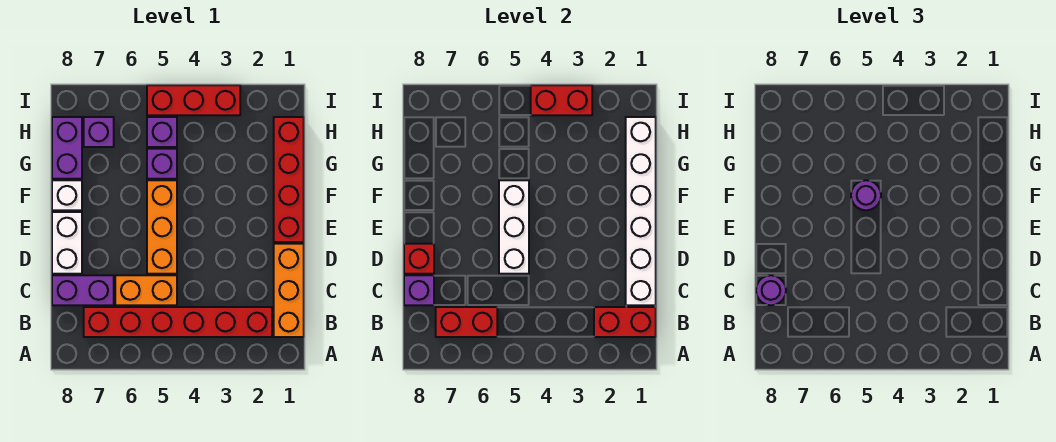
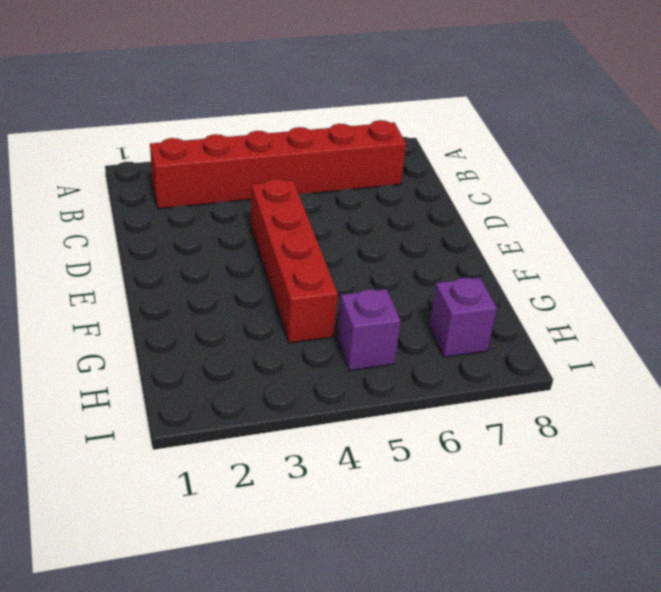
red 1x4 brick [251,179,338,343] -> red 1x4 brick moved to [274,117,304,242]
none -> orange 1x3 brick [274,244,304,337]
none -> orange 1x2 brick [115,275,177,305]
none -> purple 1x2 brick [52,275,114,305]

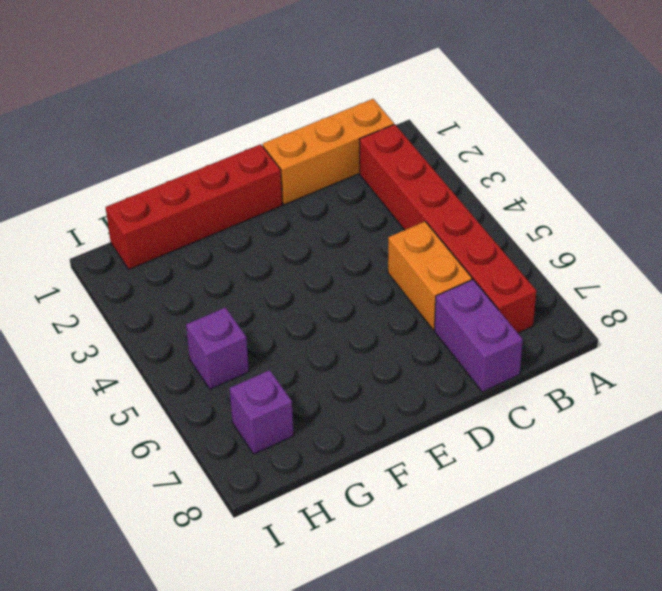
none -> orange 1x3 brick [147,180,177,274]
none -> white 1x2 brick [52,212,82,274]
none -> white 1x1 brick [52,180,82,210]

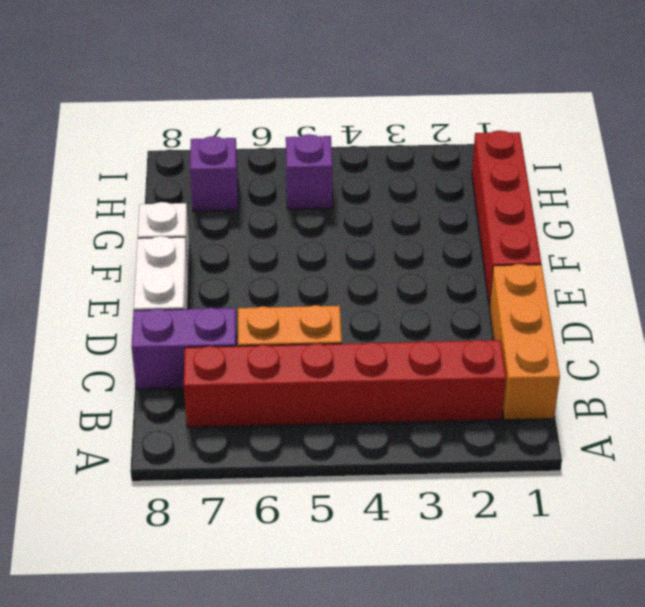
none -> orange 1x3 brick [147,180,177,274]
none -> purple 1x1 brick [147,149,177,179]
none -> purple 1x2 brick [52,117,82,179]

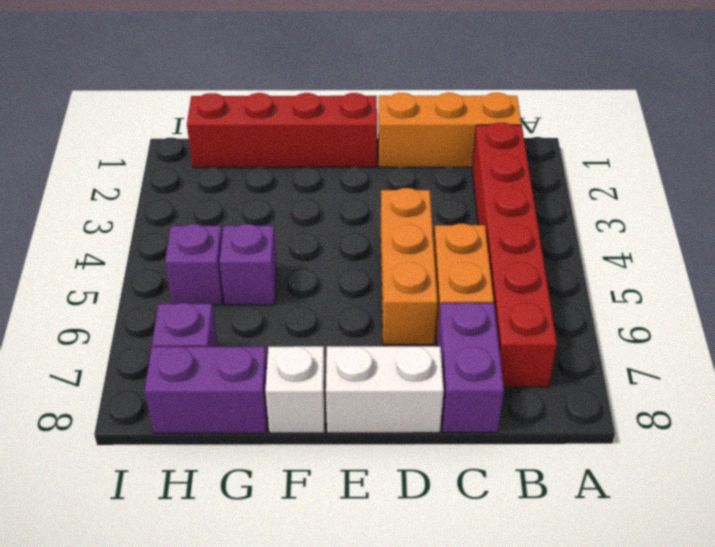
orange 1x3 brick [380,188,438,345] -> orange 1x3 brick turned to [147,180,177,274]
none -> red 1x3 brick [147,85,240,115]
none -> red 1x2 brick [594,307,656,337]
none -> red 1x2 brick [436,307,497,337]

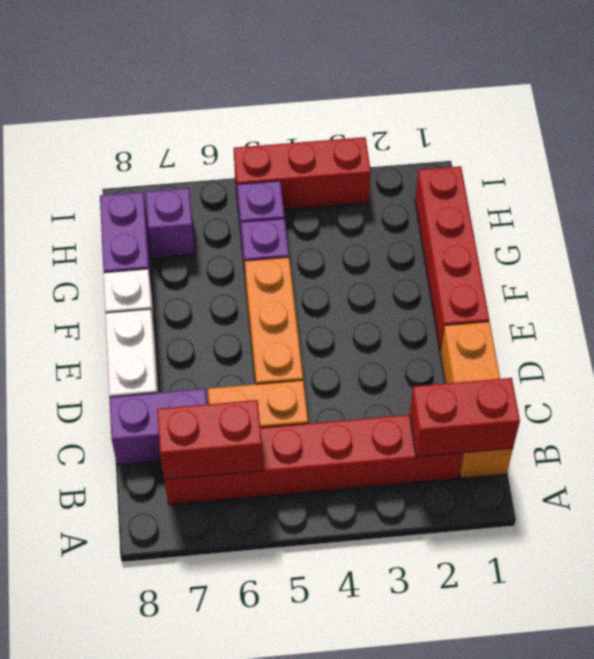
none -> white 1x6 brick [626,117,656,305]
none -> purple 1x1 brick [404,275,434,305]
none -> white 1x3 brick [499,180,529,274]

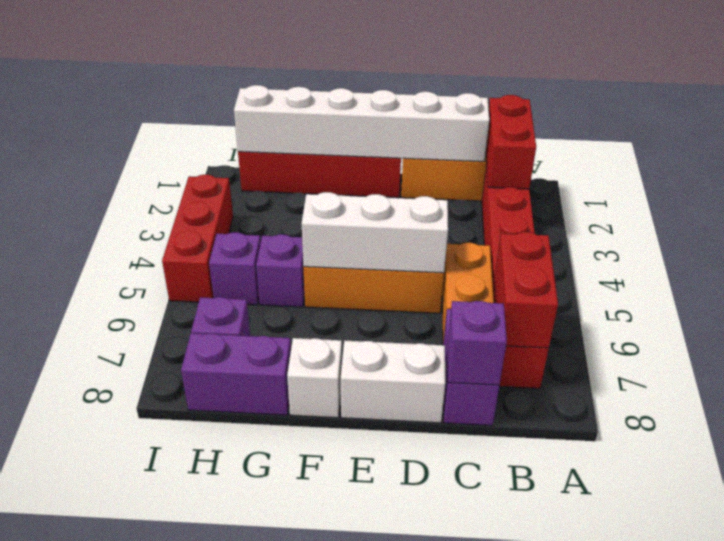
none -> red 1x1 brick [404,244,434,274]
none -> red 1x2 brick [531,85,592,115]
none -> purple 1x1 round brick [756,275,786,305]

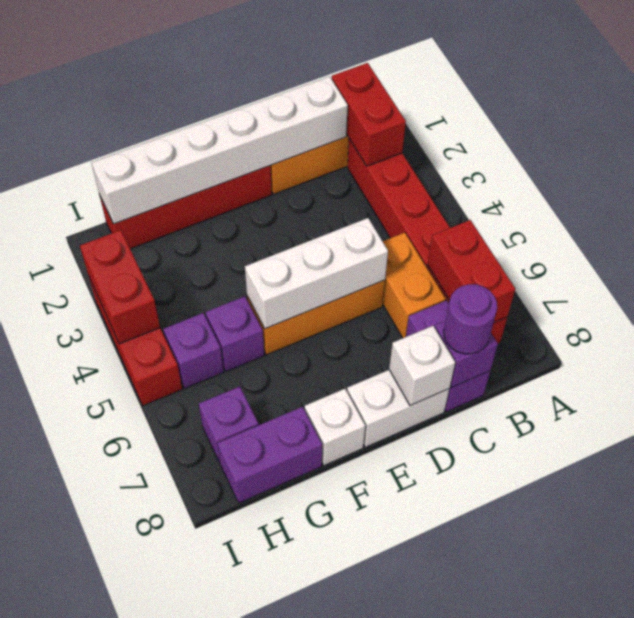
white 1x1 brick [389,326,455,405] -> red 1x1 brick [404,244,434,274]
none -> purple 1x1 round brick [851,180,881,210]

